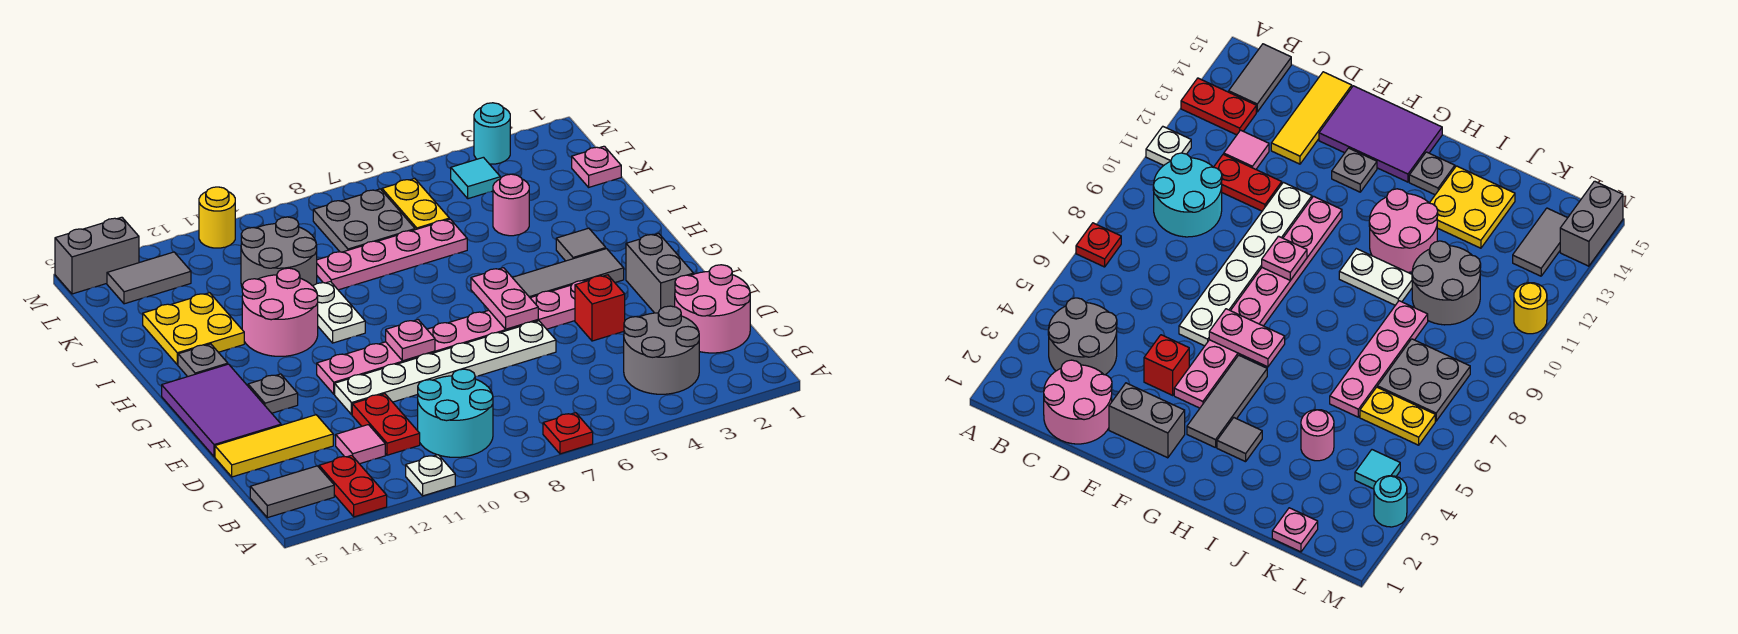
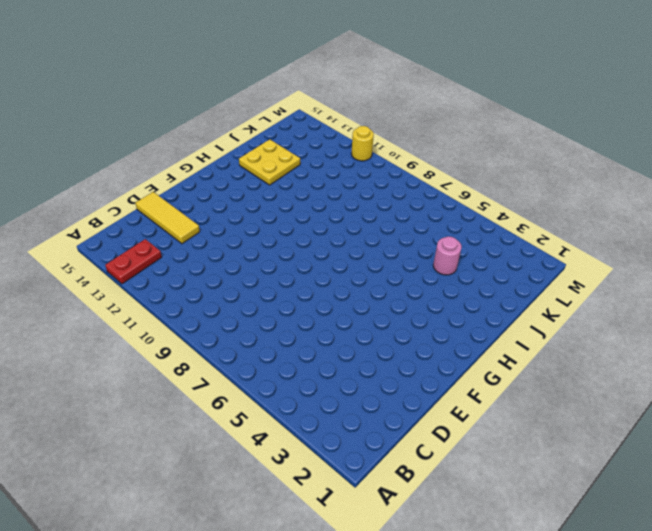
none -> red 1x1 plate [543,413,593,454]
none -> white 1x1 plate [406,455,455,496]
none -> grey 2x2 round brick [624,306,699,394]
none -> cyan 2x2 round brick [418,369,493,457]

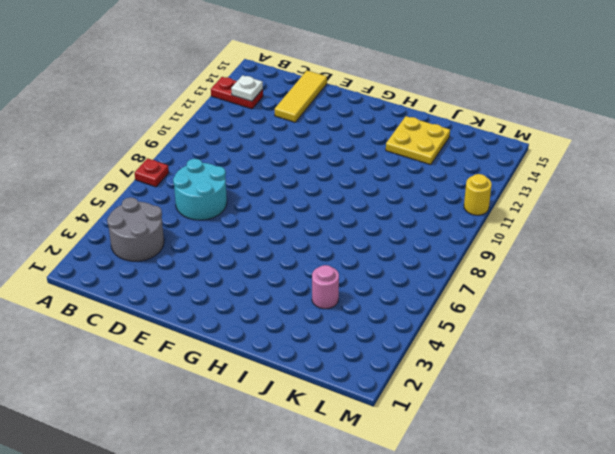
white 1x1 plate [231,75,263,101] -> white 1x1 plate moved to [406,455,455,496]
cyan 2x2 round brick [173,159,227,220] -> cyan 2x2 round brick moved to [418,369,493,457]
none -> grey 1x2 tile [250,466,334,518]
none -> pink 2x2 round brick [675,265,750,353]
none -> red 1x2 plate [352,394,420,455]
none -> pink 1x1 tile [336,425,385,464]

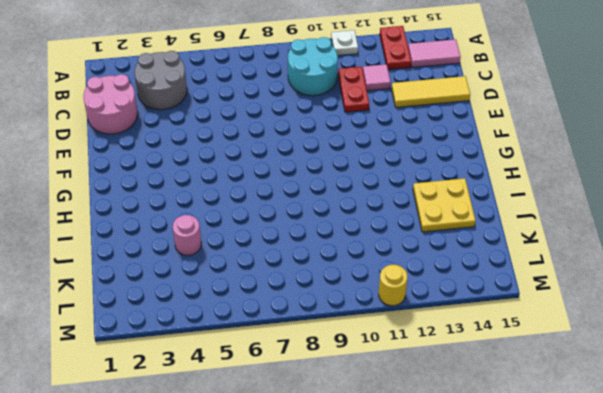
pink 1x2 tile [408,39,461,67] -> grey 1x2 tile [250,466,334,518]
none -> red 1x1 plate [543,413,593,454]
none -> grey 1x2 brick [626,233,693,313]
none -> red 1x1 brick [575,275,625,341]
none -> white 1x6 plate [335,321,556,415]

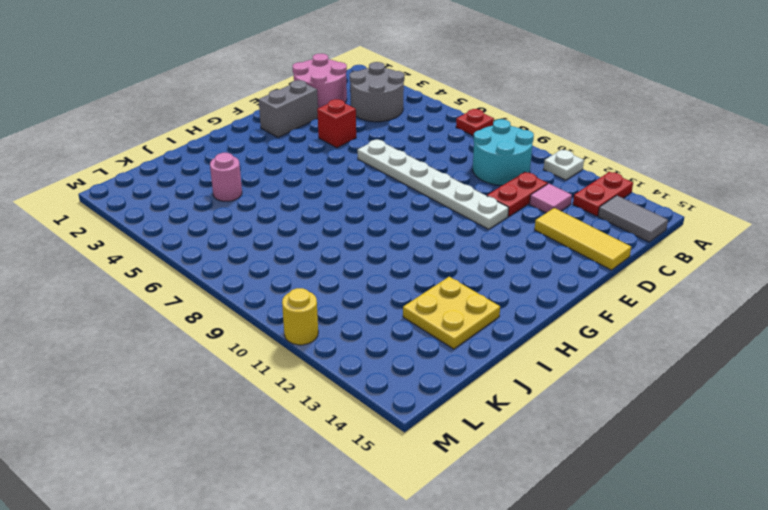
none -> purple 2x3 tile [162,364,281,457]
none -> pink 1x8 plate [317,280,589,394]
none -> grey 1x1 plate [248,374,298,413]
none -> grey 1x3 tile [512,249,624,298]

